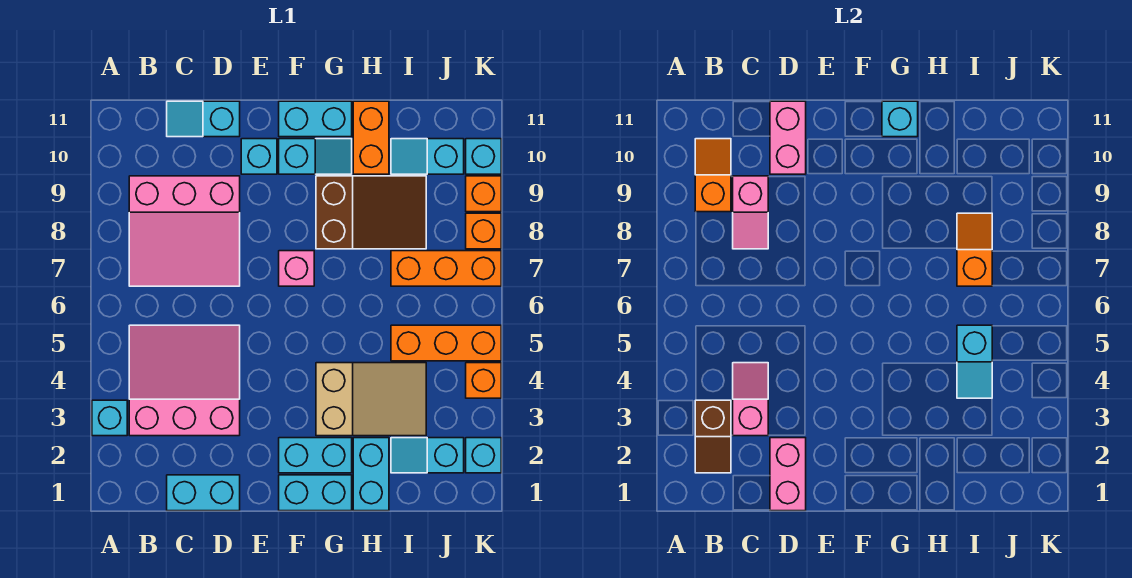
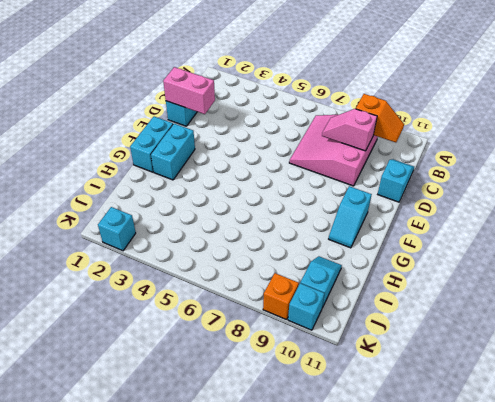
none -> cyan 1x1 brick [92,400,127,436]
none -> pink 3x3 slope [129,325,240,436]
none -> cyan 1x1 brick [241,139,277,174]
none -> pink 1x1 brick [279,251,314,286]

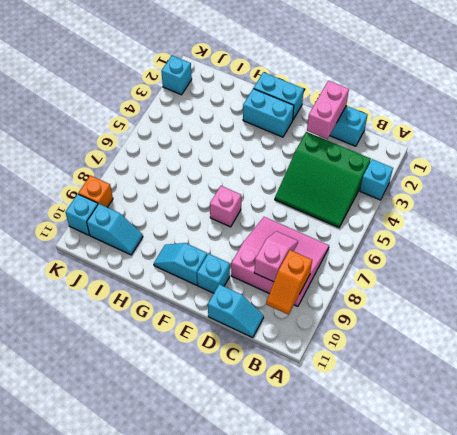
green 3x3 slope [275,132,371,228] -> pink 3x3 slope [129,325,240,436]
none -> cyan 1x2 brick [279,101,352,137]
none -> tan 2x3 slope [316,363,426,436]
none -> brown 2x3 slope [316,176,426,249]
none -> cyan 1x2 brick [353,438,389,511]

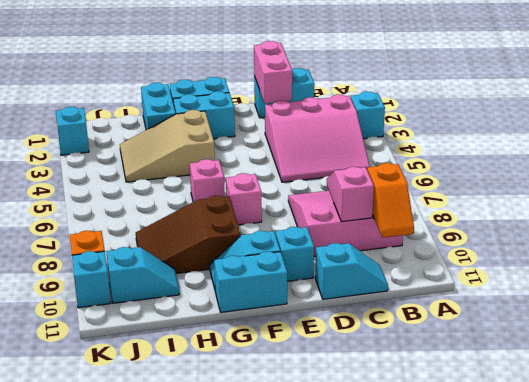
pink 1x1 brick [190,159,225,202] -> none
none -> orange 1x2 brick [353,101,389,174]
none -> cyan 1x2 slope [391,438,464,473]
none -> orange 1x3 brick [391,325,501,361]
none -> orange 1x3 brick [391,251,501,286]

